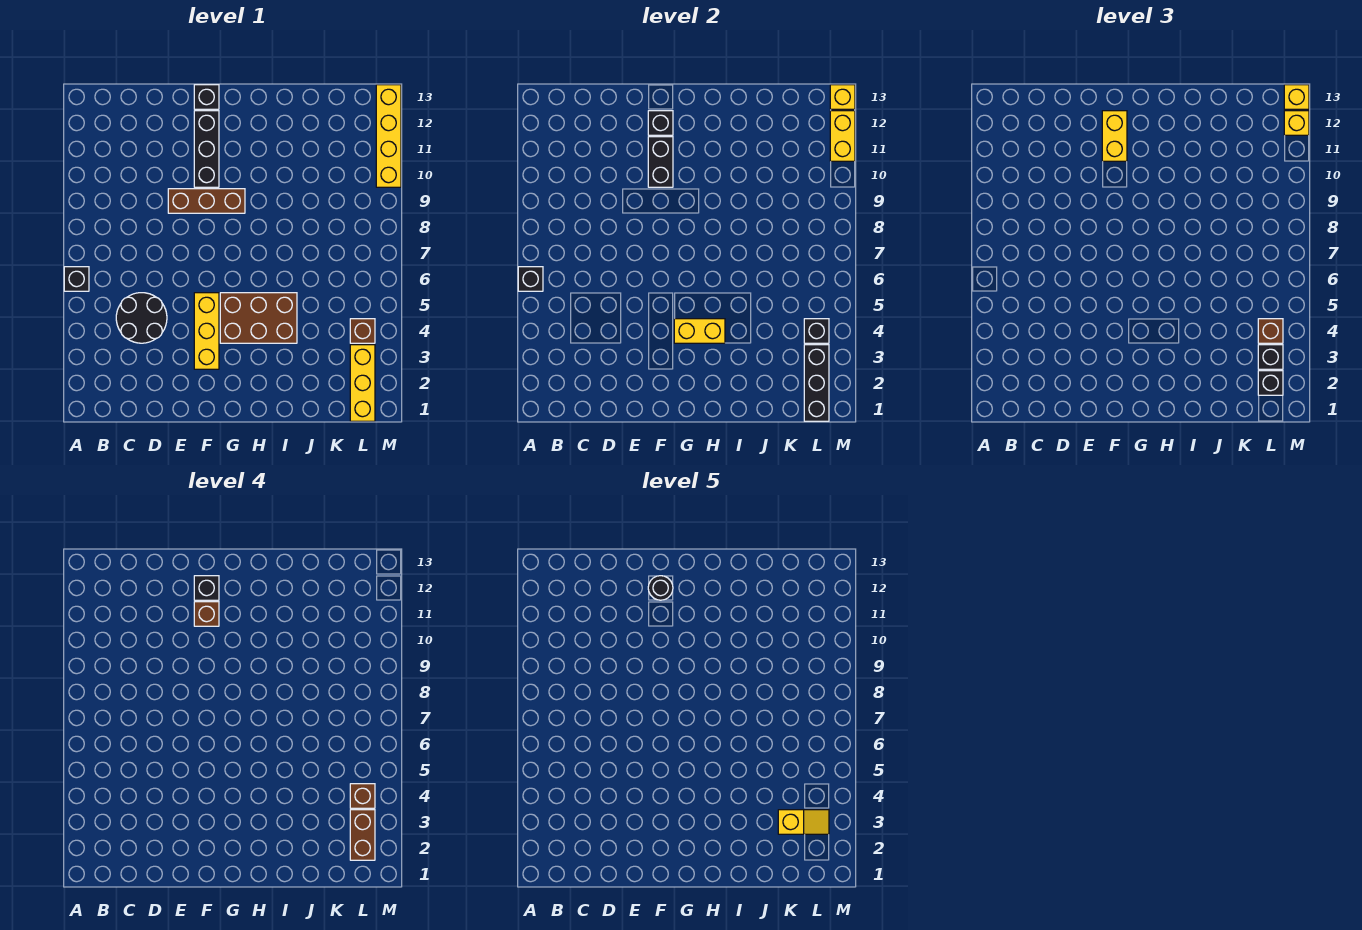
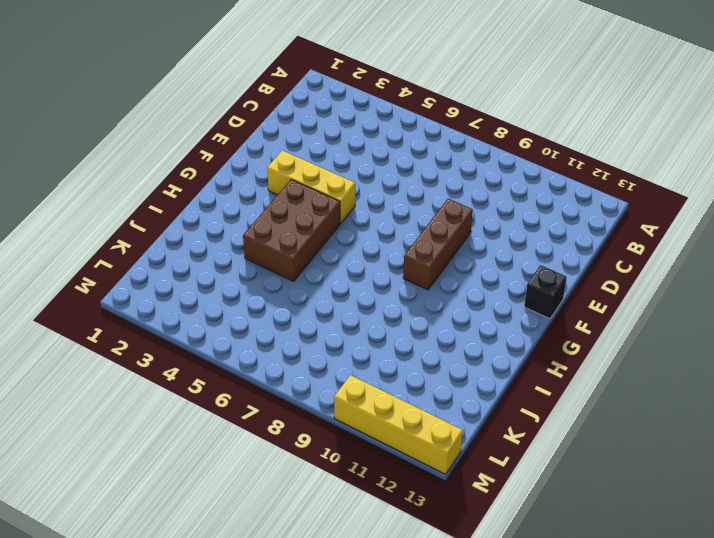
none -> black 1x1 brick [64,267,89,291]
none -> black 2x2 round brick [116,293,167,343]
none -> black 1x3 brick [194,111,219,187]
none -> yellow 1x3 brick [350,345,375,421]

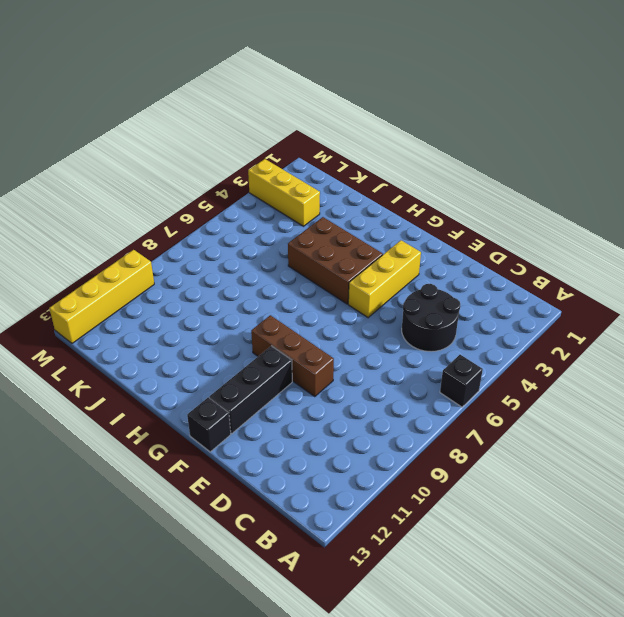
yellow 1x3 brick [248,159,320,226] -> yellow 1x3 brick turned to [350,345,375,421]
none -> brown 1x1 brick [350,319,375,343]
none -> black 1x1 brick [518,267,543,291]
none -> black 1x2 brick [648,137,673,187]
none -> black 1x1 brick [648,111,673,135]

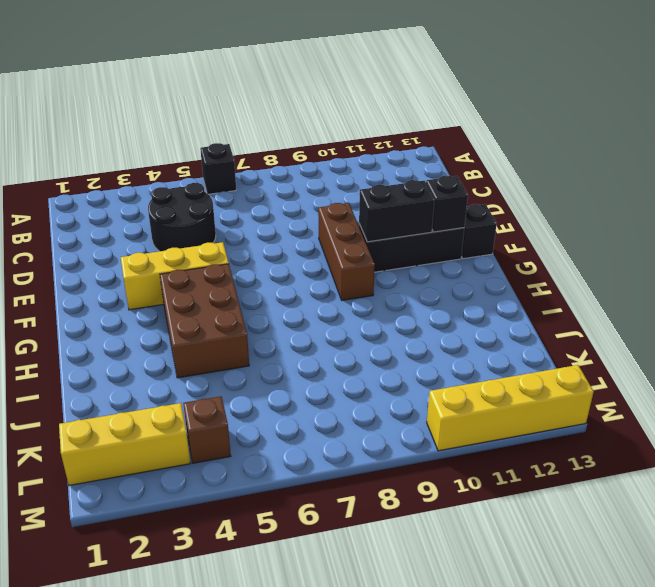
none -> black 1x1 brick [518,267,543,291]
none -> yellow 1x2 brick [674,319,725,343]
none -> black 1x3 brick [804,345,829,421]
none -> black 1x1 brick [804,319,829,343]

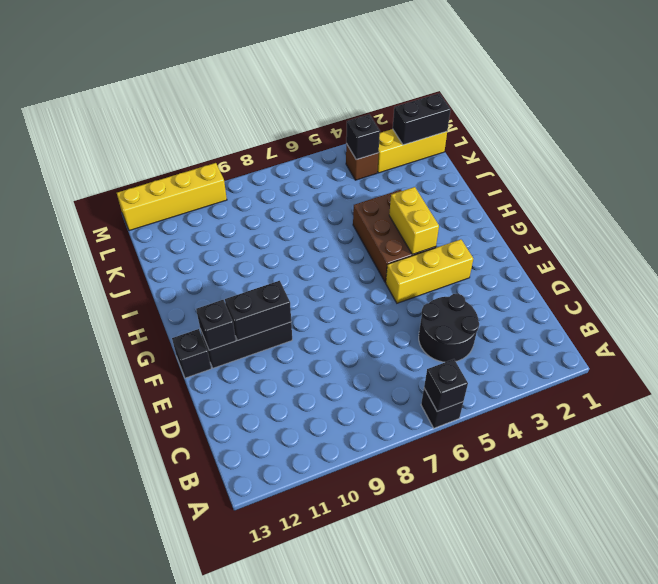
black 1x2 brick [393,93,451,145] -> black 1x3 brick [804,345,829,421]
none -> brown 1x3 brick [168,189,245,213]
none -> yellow 1x2 brick [830,111,855,161]
none -> yellow 1x1 brick [830,85,855,109]
none -> yellow 1x2 brick [1102,111,1127,161]

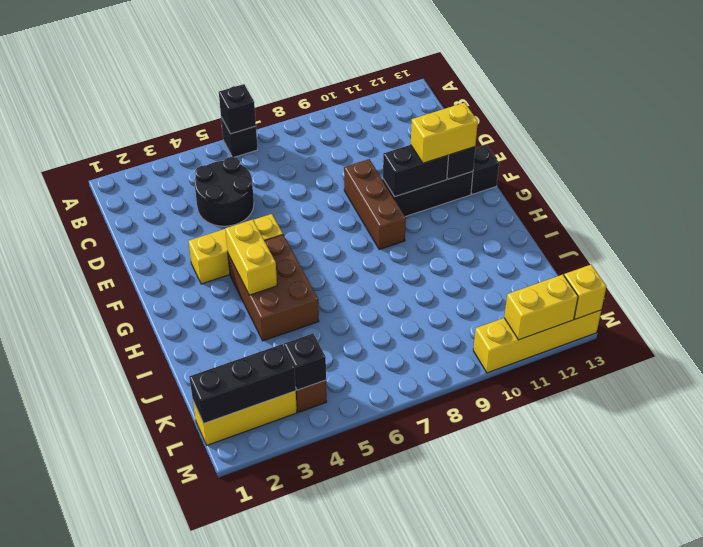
none -> black 1x1 brick [1258,371,1283,395]
none -> black 1x1 brick [1258,345,1283,369]
none -> brown 1x1 brick [1258,319,1283,343]
none -> yellow 1x1 brick [1284,111,1309,135]

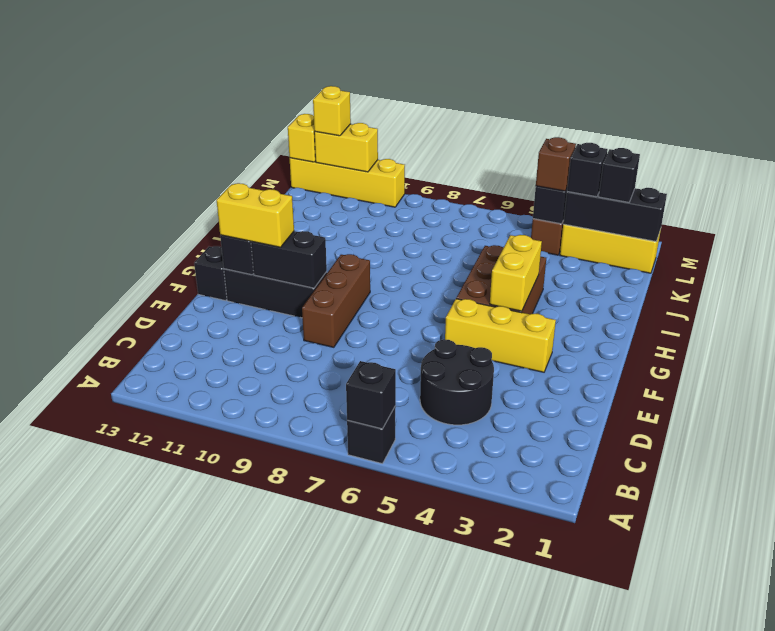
none -> yellow 1x1 brick [1284,85,1309,109]
none -> brown 1x1 brick [194,602,219,626]
none -> black 1x1 brick [194,576,219,600]
none -> brown 1x2 brick [350,810,375,860]

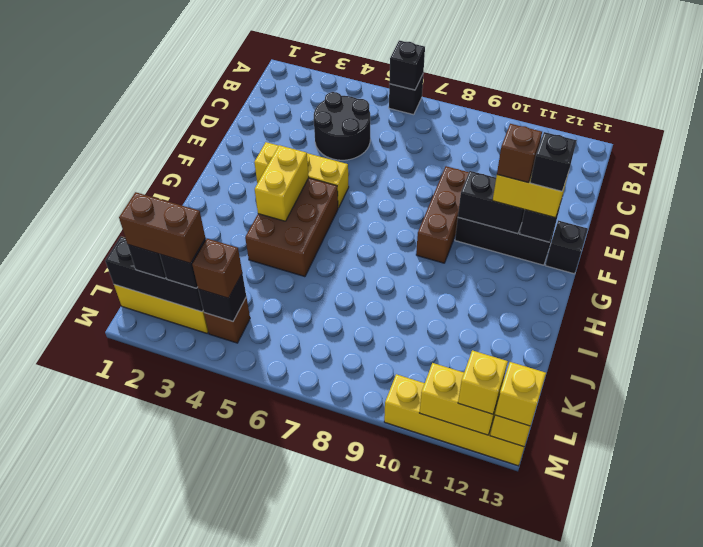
none -> brown 1x1 brick [350,784,375,808]
none -> black 1x1 round brick [648,576,673,600]
none -> yellow 1x2 slope [778,810,829,834]

